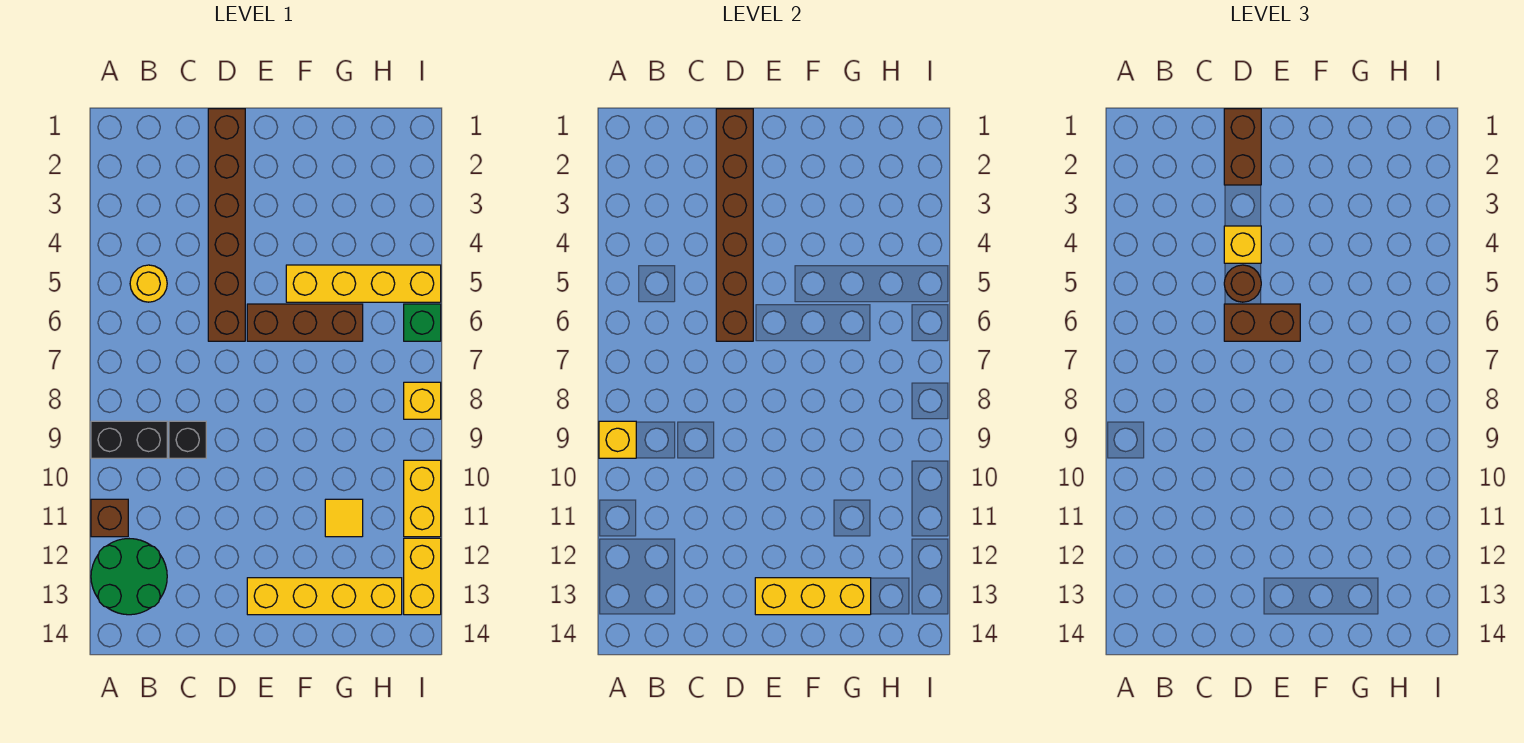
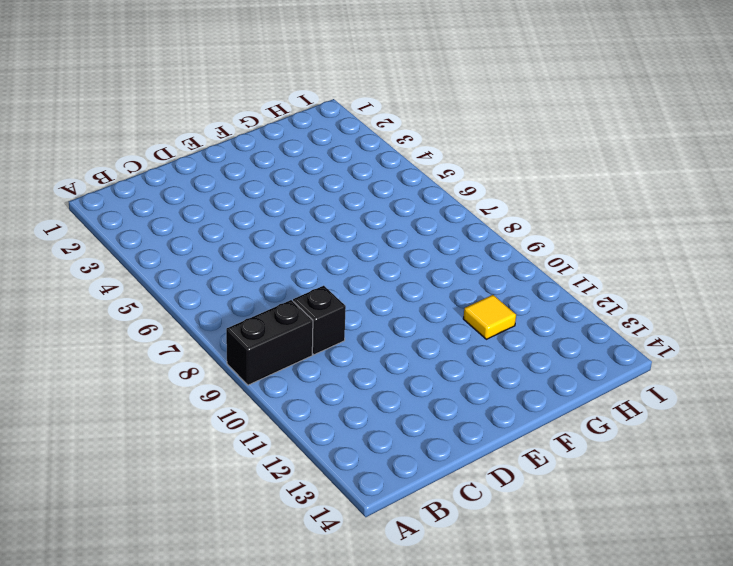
none -> brown 1x1 brick [91,499,128,537]
none -> green 2x2 round brick [91,539,167,615]
none -> yellow 1x1 round brick [130,265,167,302]

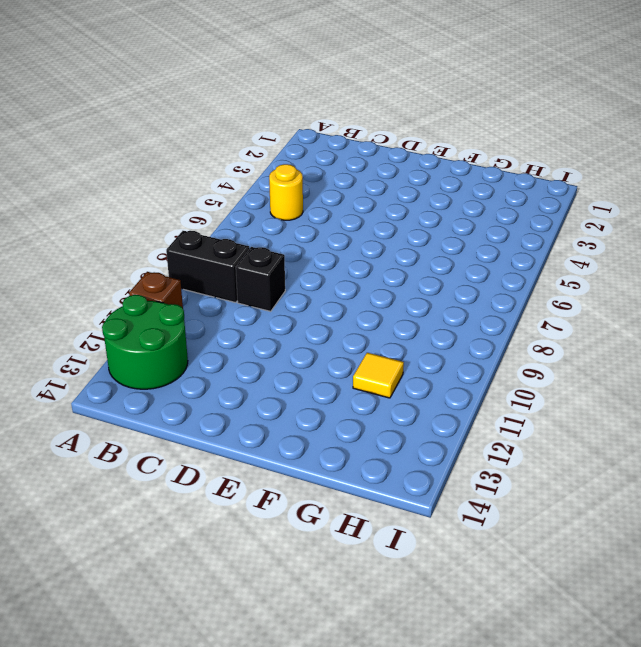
none -> brown 1x6 brick [208,109,245,341]
none -> brown 1x3 brick [247,304,363,341]
none -> yellow 1x4 brick [247,578,402,615]

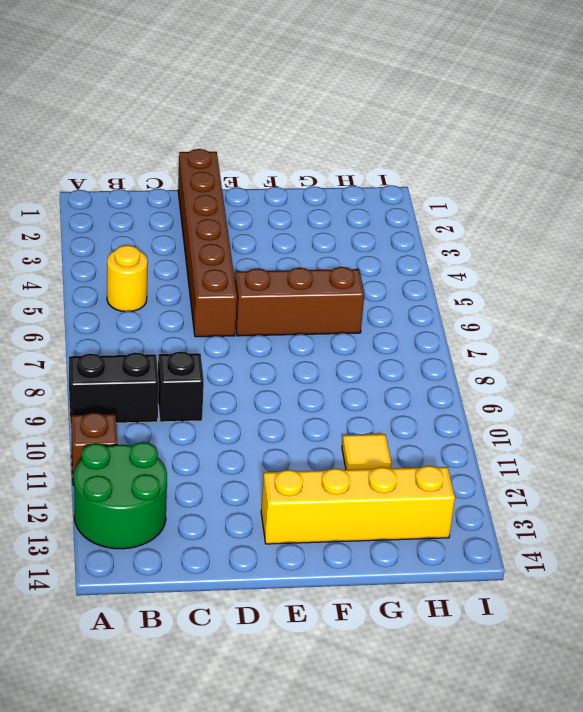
none -> yellow 1x4 brick [286,265,441,302]
none -> green 1x1 brick [404,304,441,341]
none -> yellow 1x1 brick [404,382,441,419]

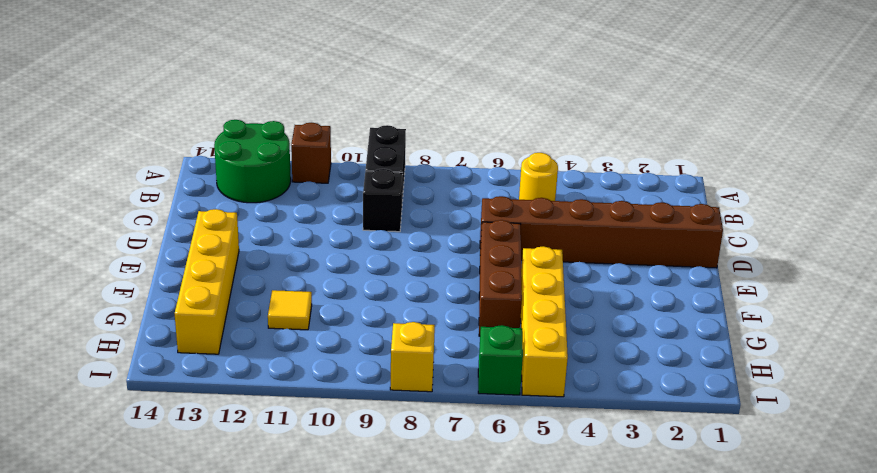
none -> yellow 1x2 brick [404,460,441,537]
none -> yellow 1x2 brick [404,538,441,615]
none -> yellow 1x1 brick [599,421,636,458]

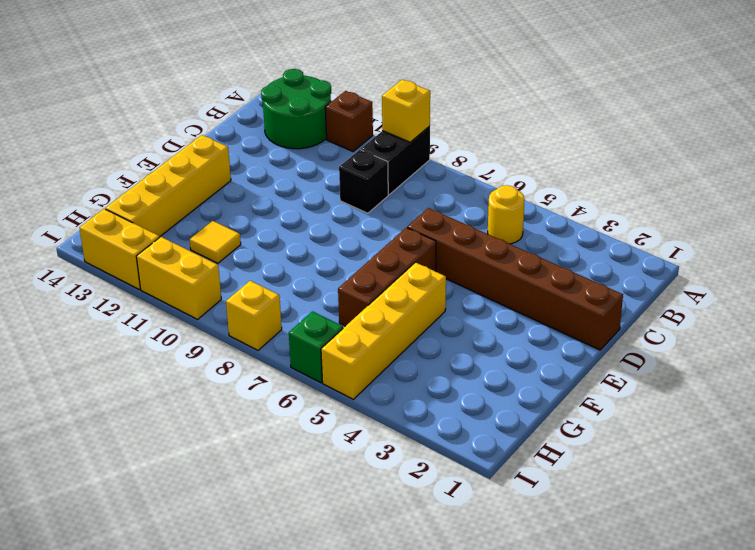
none -> brown 1x6 brick [716,109,753,341]
none -> yellow 1x3 brick [755,578,871,615]
none -> brown 1x2 brick [1224,109,1261,185]

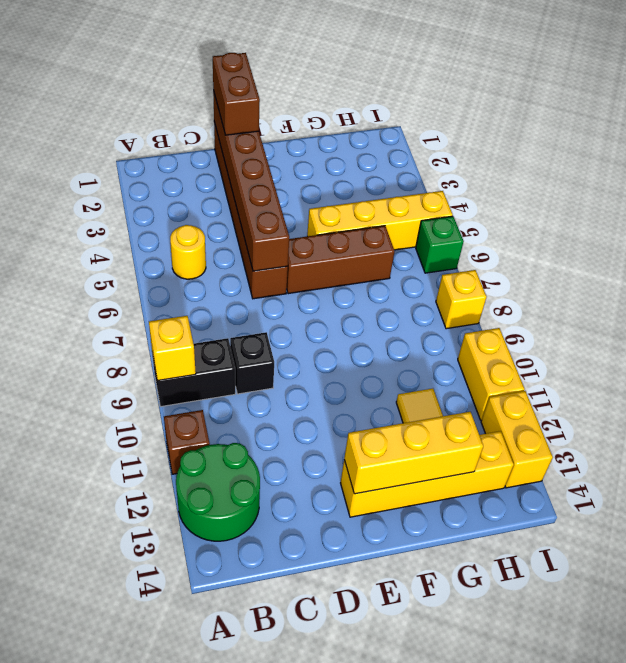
none -> yellow 1x1 brick [1224,226,1261,263]
none -> brown 1x1 round brick [1224,265,1261,302]
none -> brown 1x2 brick [1224,304,1300,341]

